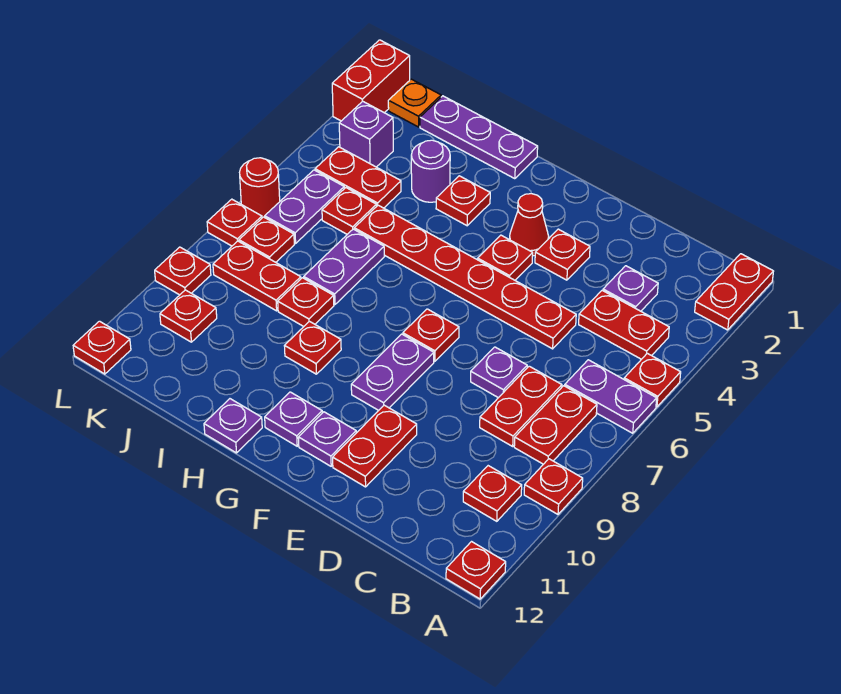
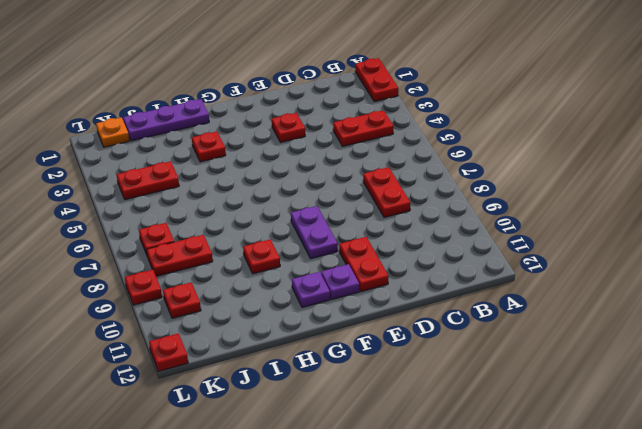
none -> red 1x1 plate [624,353,681,407]
none -> purple 1x2 plate [565,360,657,433]
none -> red 1x1 plate [524,459,583,514]
none -> red 1x1 plate [446,542,506,599]

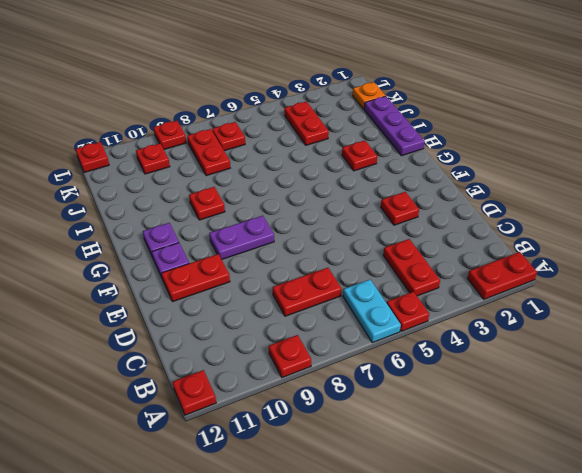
cyan 1x2 plate [343,280,401,343] -> purple 1x2 plate [565,360,657,433]
none -> red 1x2 plate [514,386,597,464]
none -> red 1x1 plate [463,466,522,521]
none -> purple 1x1 plate [603,266,658,311]
none -> red 1x6 plate [354,205,576,349]

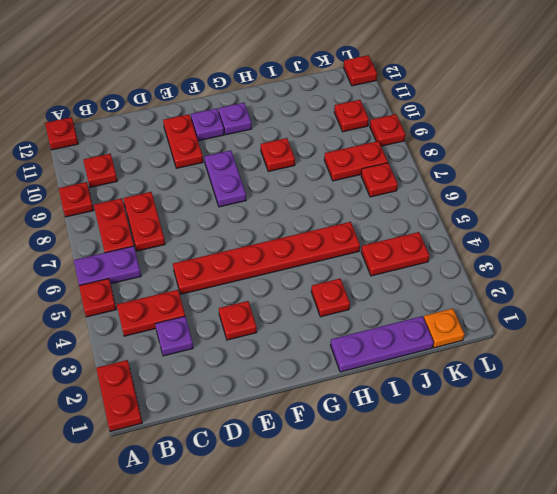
none -> purple 1x1 plate [471,347,527,398]
none -> red 1x1 cone [510,194,549,256]
none -> red 1x1 plate [478,235,533,280]
none -> red 1x1 plate [403,309,459,361]

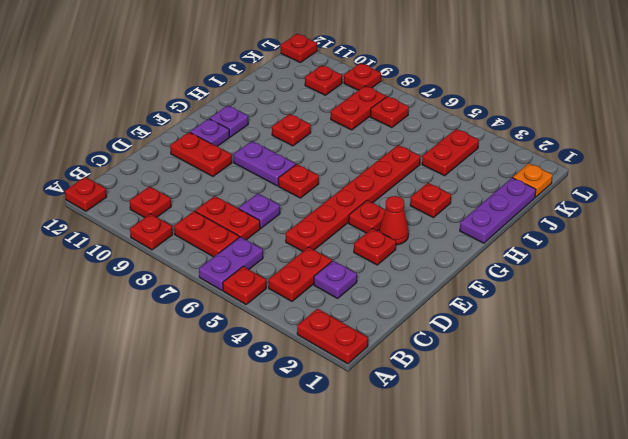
none -> purple 1x1 plate [204,399,262,453]
none -> purple 1x1 round brick [411,140,450,202]
none -> purple 1x2 plate [304,229,384,305]
none -> red 1x1 plate [278,278,334,326]

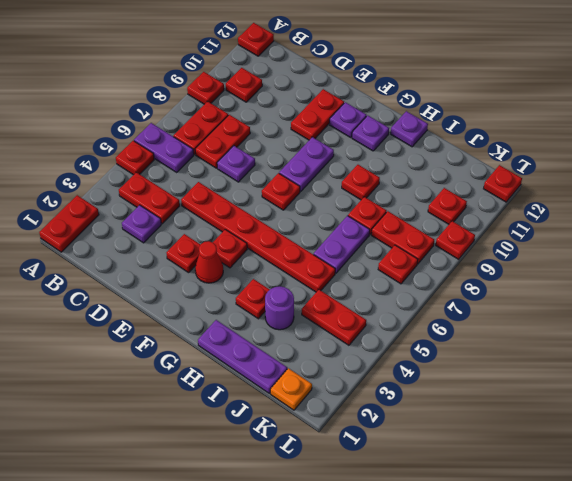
none -> red 1x1 plate [322,188,377,234]
none -> purple 1x1 brick [339,101,393,167]
none -> purple 1x2 plate [265,170,344,243]
none -> red 1x2 brick [332,40,410,121]

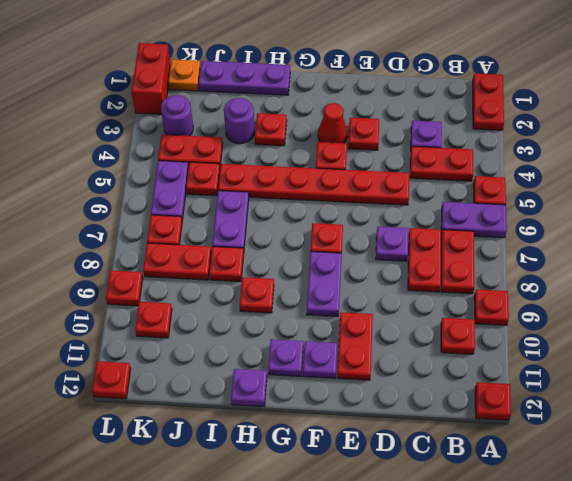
purple 1x1 round brick [161,95,193,136] -> purple 1x1 brick [339,101,393,167]
none -> red 1x1 round brick [240,158,280,218]
none -> red 1x1 plate [207,199,262,246]

